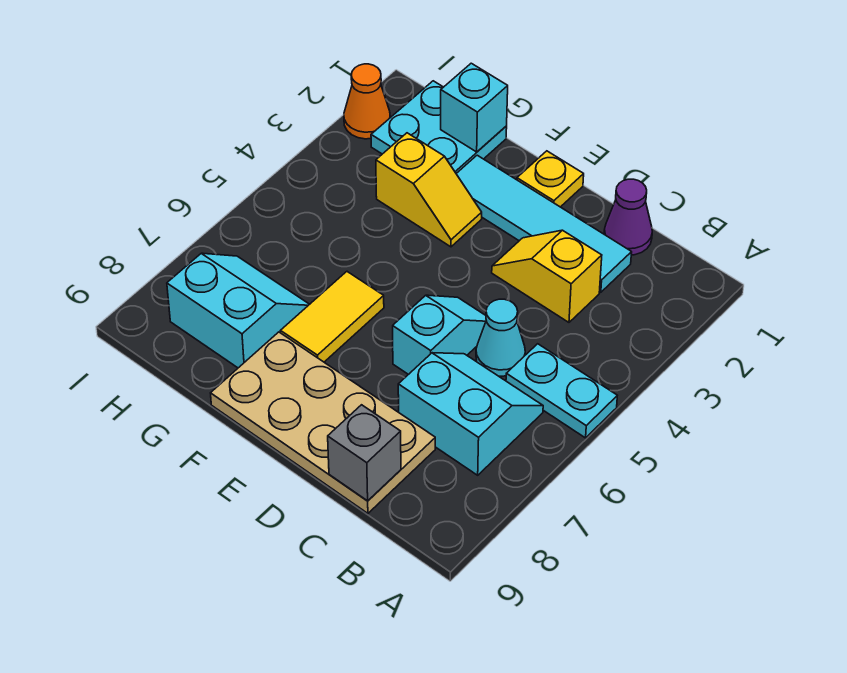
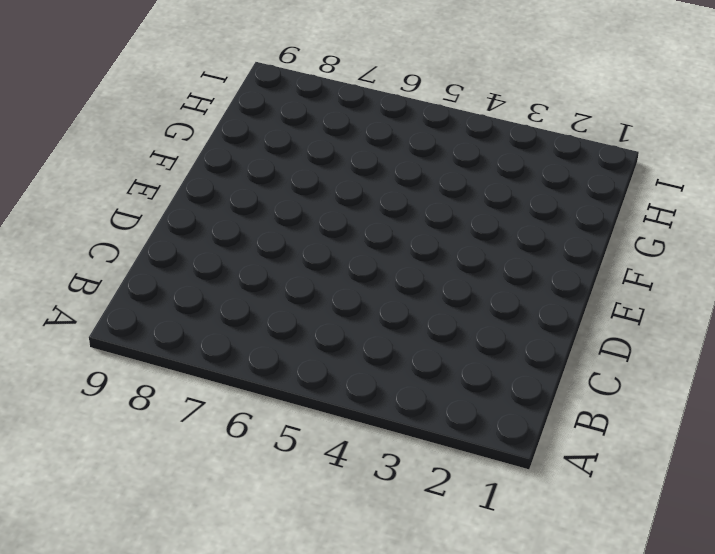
none -> cyan 1x2 plate [506,344,617,438]
none -> cyan 2x2 slope [398,353,543,475]
none -> purple 1x1 cone [604,179,652,255]

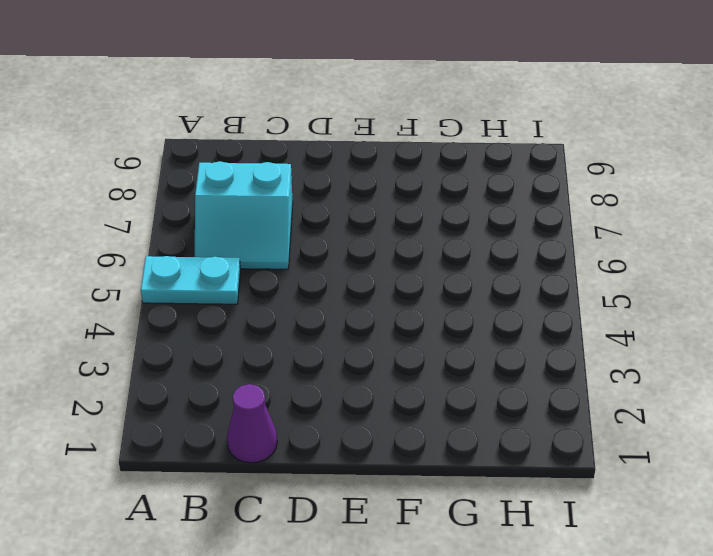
none -> cyan 1x4 tile [456,155,632,292]
none -> yellow 1x2 slope [492,230,602,322]
none -> cyan 1x1 cone [476,299,525,376]

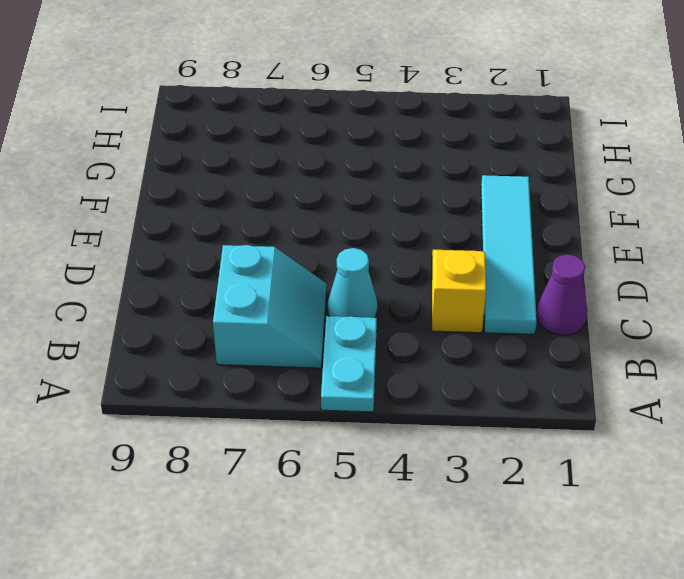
none -> tan 2x4 plate [211,332,435,513]
none -> cyan 1x2 slope [393,295,486,375]
none -> yellow 1x1 plate [517,151,584,207]

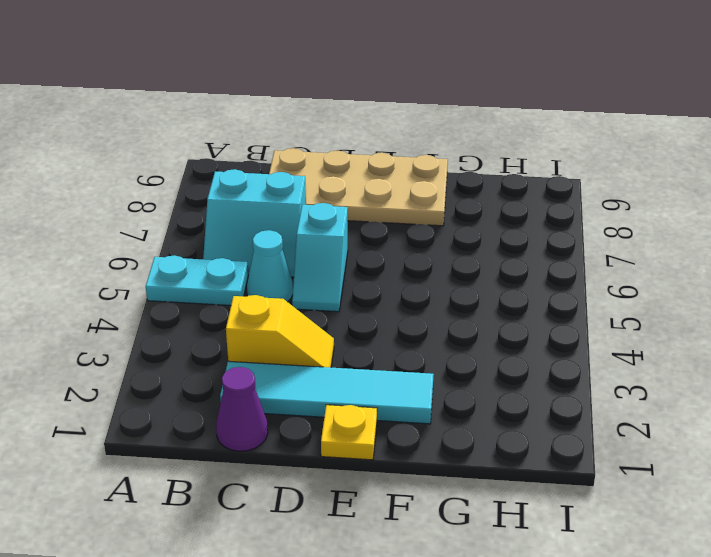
none -> yellow 1x2 slope [376,133,482,247]
none -> yellow 1x2 tile [281,272,384,362]
none -> cyan 2x2 plate [371,81,507,173]

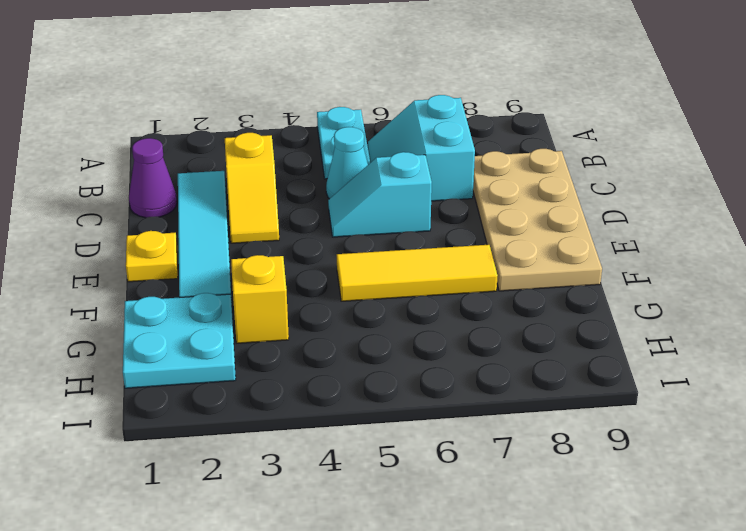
yellow 1x3 tile [337,245,498,301] -> yellow 1x2 tile [281,272,384,362]
none -> cyan 2x2 slope [167,253,309,368]
none -> orange 1x1 cone [344,64,390,139]
none -> grey 1x1 brick [328,405,401,501]

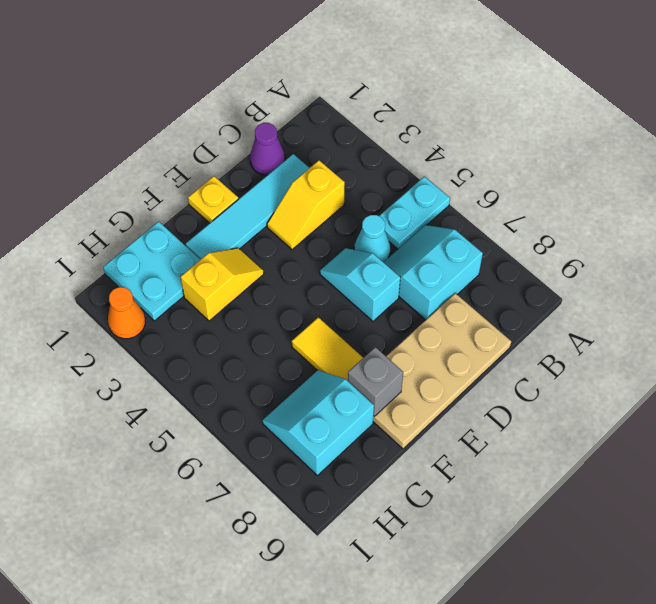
grey 1x1 brick [348,347,403,416] -> grey 1x1 brick moved to [328,405,401,501]
none -> cyan 1x1 brick [441,63,508,152]

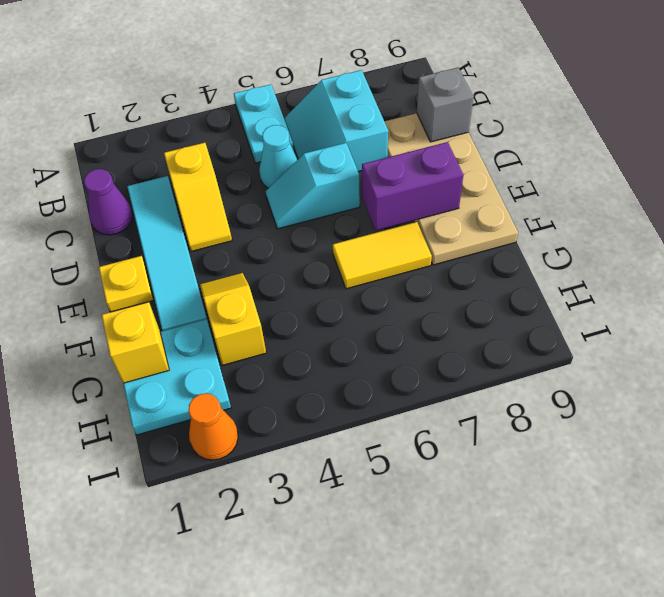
purple 1x2 brick [362,142,463,230] -> none
yellow 1x1 brick [102,302,169,383] -> cyan 1x1 brick [441,63,508,152]
none -> cyan 2x2 slope [167,253,309,368]

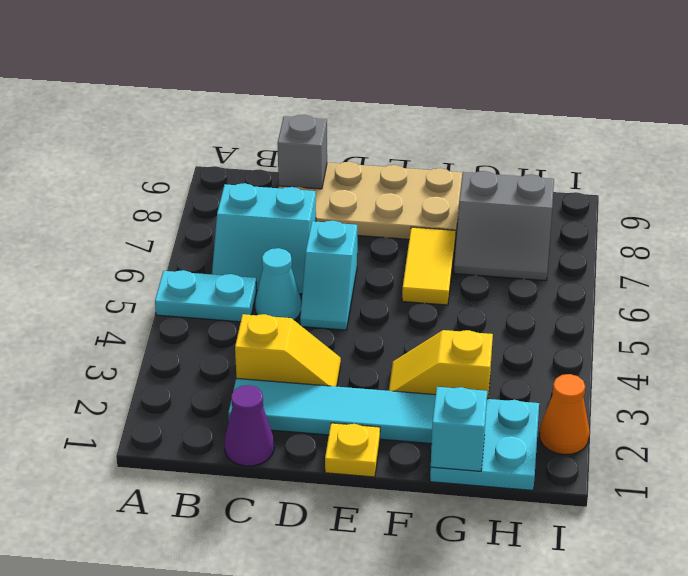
grey 2x2 slope [454,171,554,281] -> cyan 2x2 slope [167,253,309,368]

